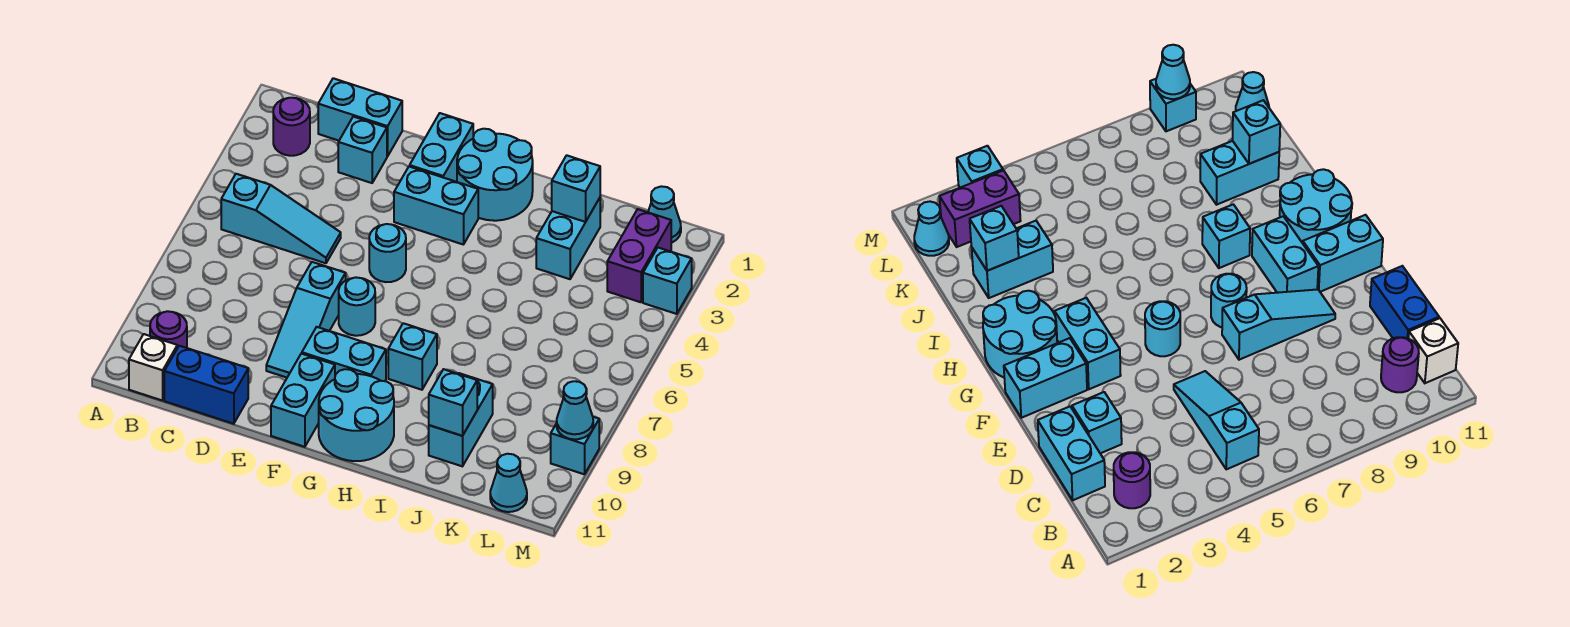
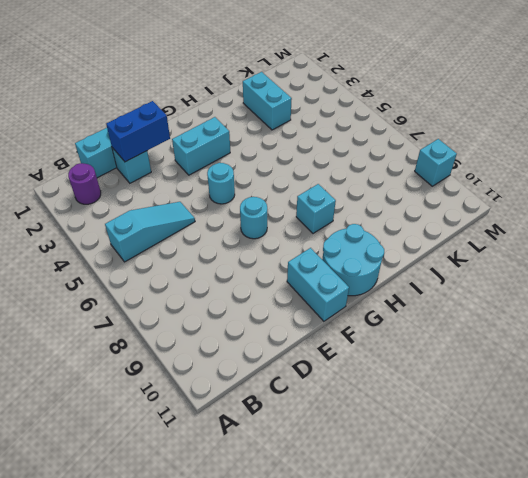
blue 1x2 brick [106,101,170,162] -> blue 1x2 brick moved to [164,346,248,424]
none -> purple 1x1 round brick [150,311,187,348]
none -> white 1x1 brick [129,334,177,401]
none -> cyan 1x3 slope [266,262,346,378]

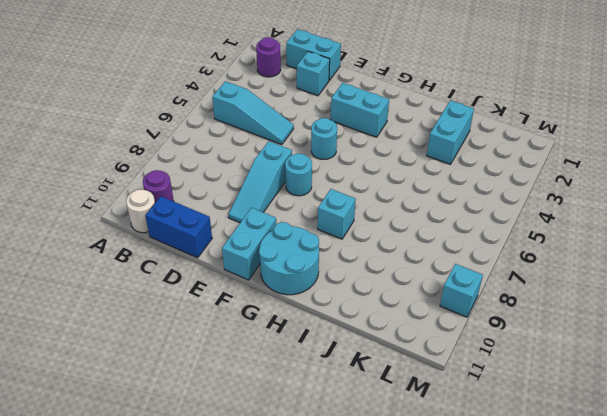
white 1x1 round brick [126,190,155,233] -> white 1x1 brick [129,334,177,401]
none -> cyan 1x2 brick [410,113,473,182]
none -> cyan 1x2 brick [302,327,386,381]
none -> cyan 2x2 round brick [457,129,533,221]

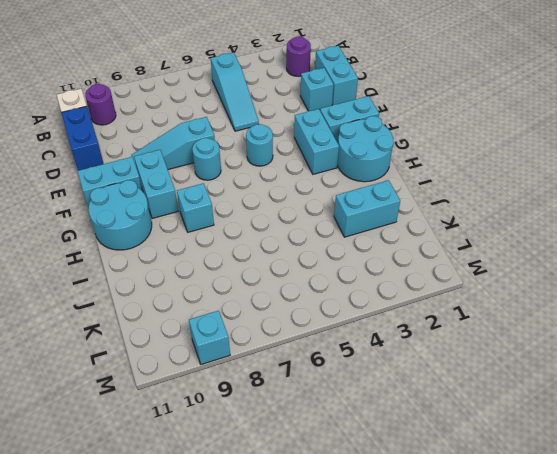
none -> cyan 1x2 brick [429,373,493,466]
none -> cyan 1x1 cone [648,186,681,243]
none -> purple 1x2 brick [607,209,671,302]

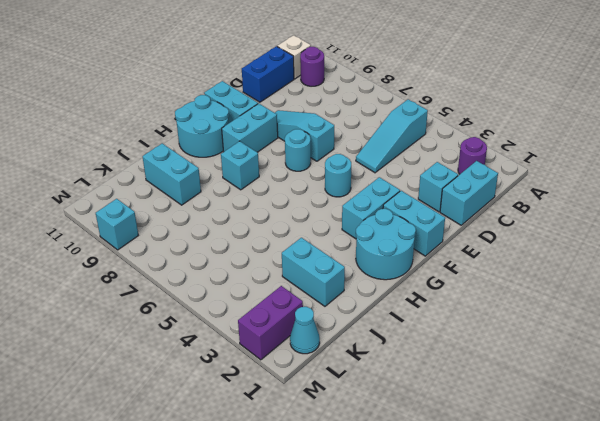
purple 1x2 brick [238,286,303,360] -> purple 1x2 brick turned to [607,209,671,302]
none -> cyan 1x1 cone [490,454,527,512]
none -> cyan 1x1 brick [643,248,692,314]
none -> cyan 1x1 brick [552,155,600,222]

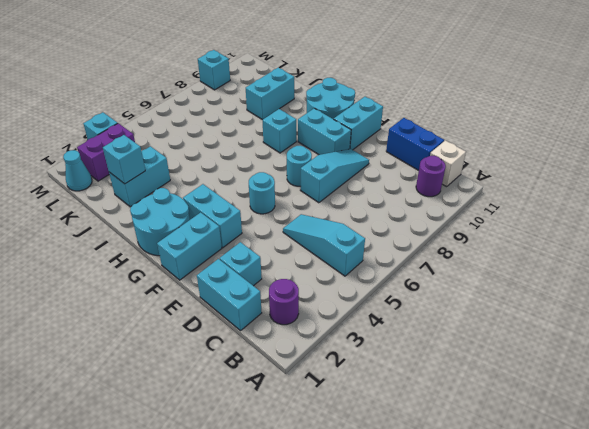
none -> cyan 1x1 cone [490,454,527,512]
none -> cyan 1x1 brick [429,369,477,436]
none -> cyan 1x1 cone [557,381,593,439]

